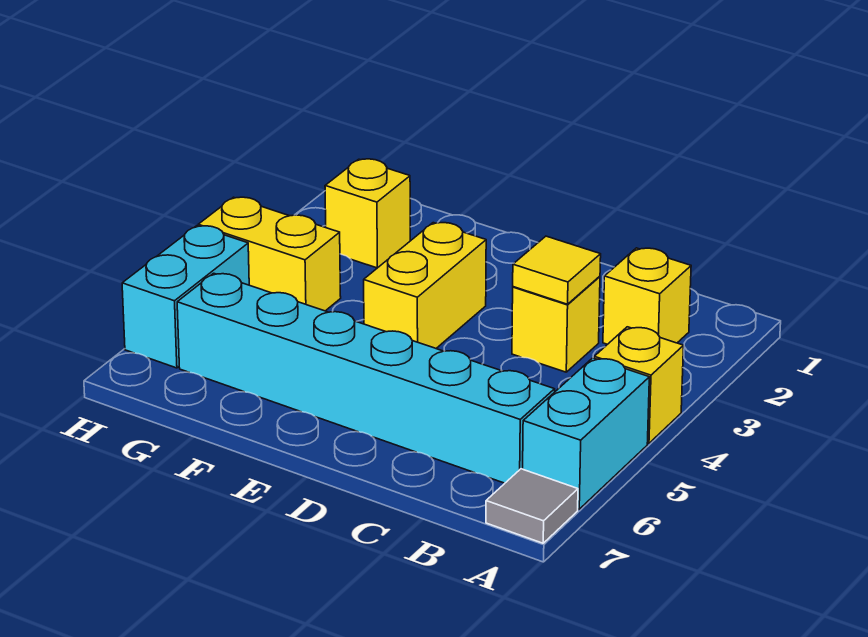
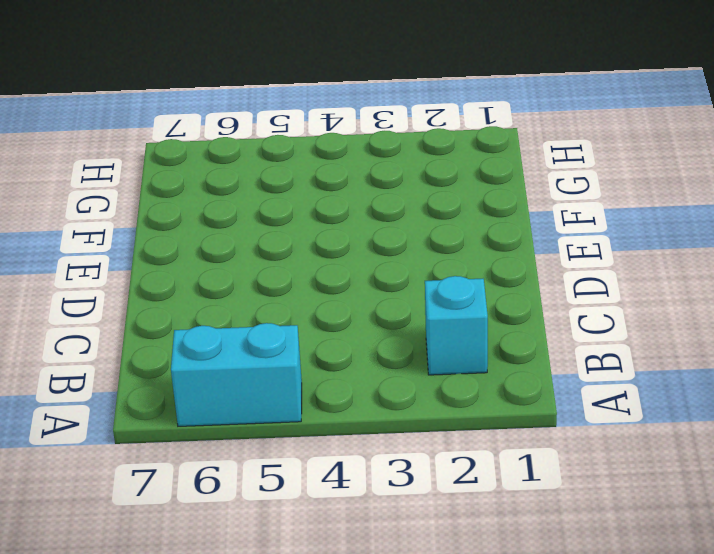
cyan 1x1 brick [425,276,488,375] -> yellow 1x1 brick [603,248,691,344]
none -> yellow 1x1 brick [594,327,684,443]
none -> grey 1x1 tile [486,469,578,543]

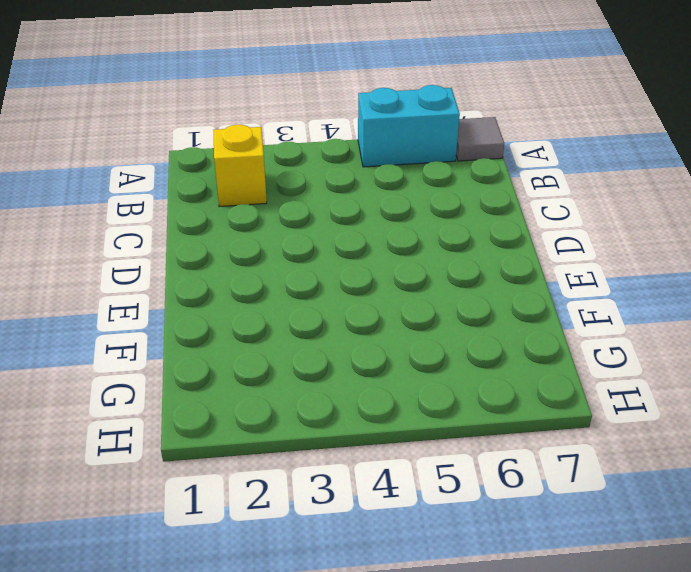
none -> yellow 1x1 brick [594,327,684,443]
none -> cyan 1x6 brick [177,273,555,483]

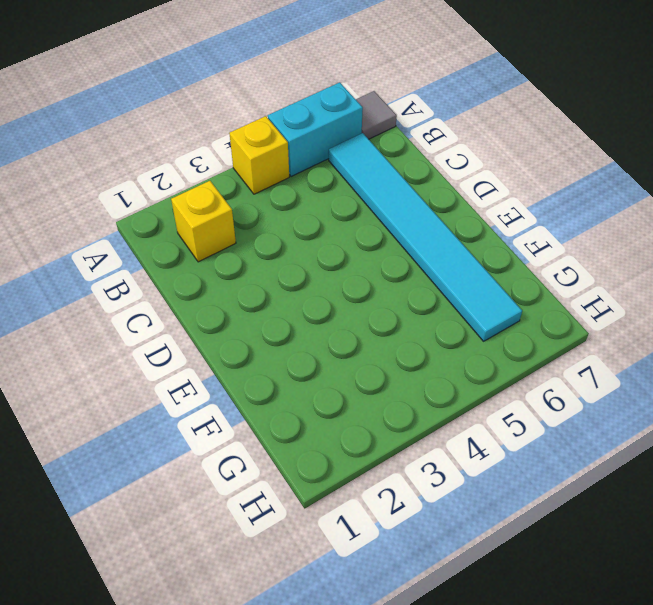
cyan 1x6 tile [329,133,522,341] -> cyan 1x6 brick [177,273,555,483]
none -> yellow 1x1 brick [512,276,600,372]
none -> yellow 1x2 brick [364,223,486,348]

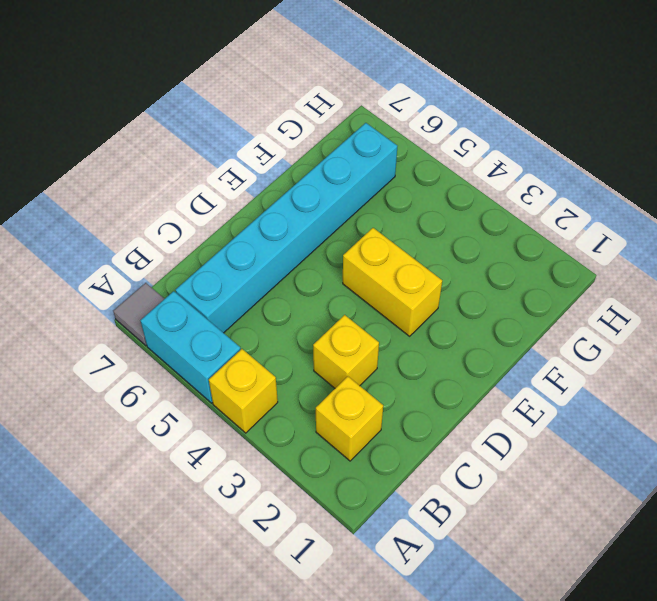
none -> yellow 1x1 brick [325,159,410,268]
none -> yellow 1x2 brick [198,197,341,311]

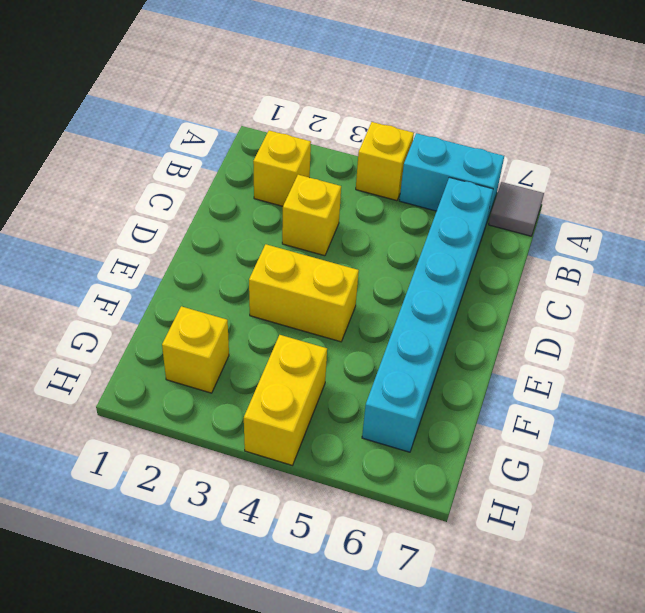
none -> cyan 1x2 brick [122,226,249,368]
none -> yellow 1x1 tile [513,236,601,304]

